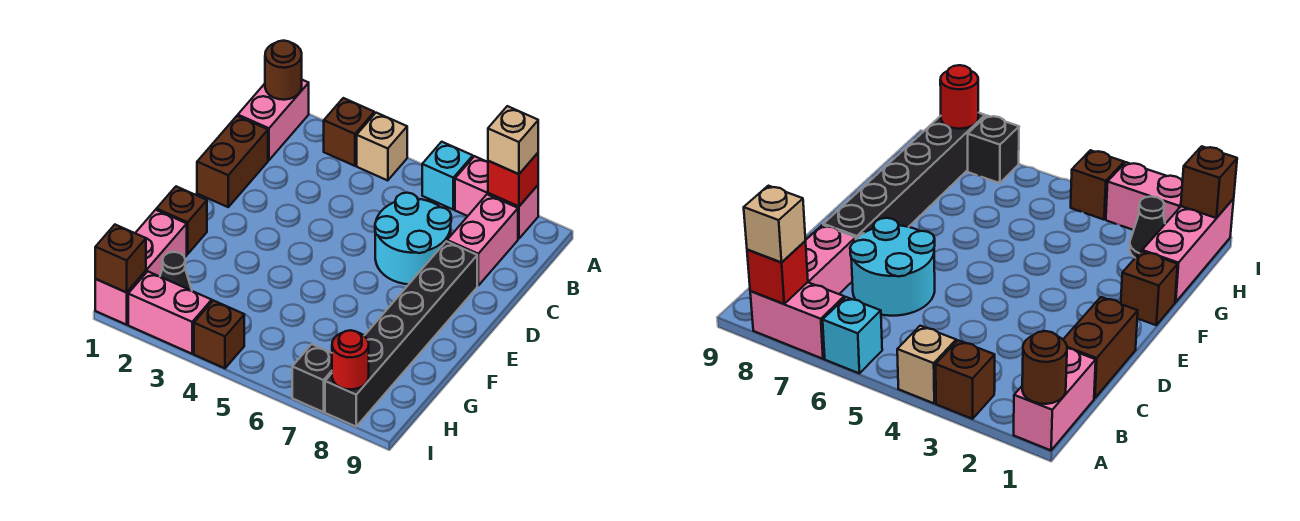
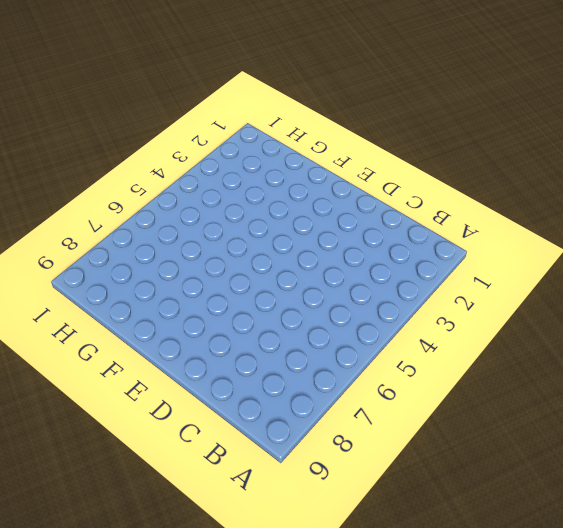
none -> pink 1x2 brick [238,80,309,160]
none -> brown 1x1 brick [324,98,374,166]
none -> tan 1x1 brick [357,113,407,181]

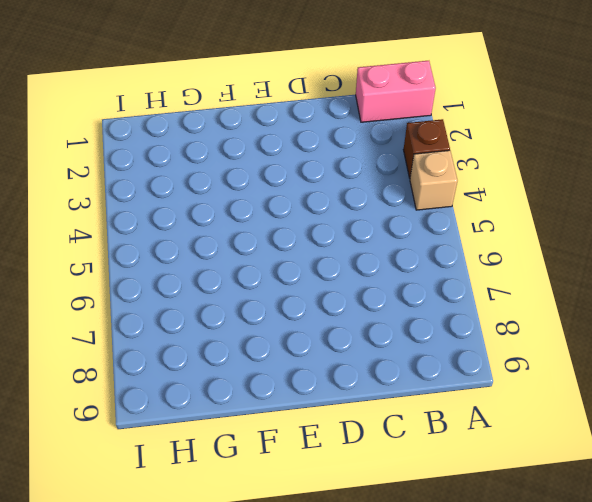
none -> cyan 1x1 brick [422,142,473,209]
none -> pink 1x2 brick [455,156,538,239]
none -> pink 1x2 brick [447,194,518,286]

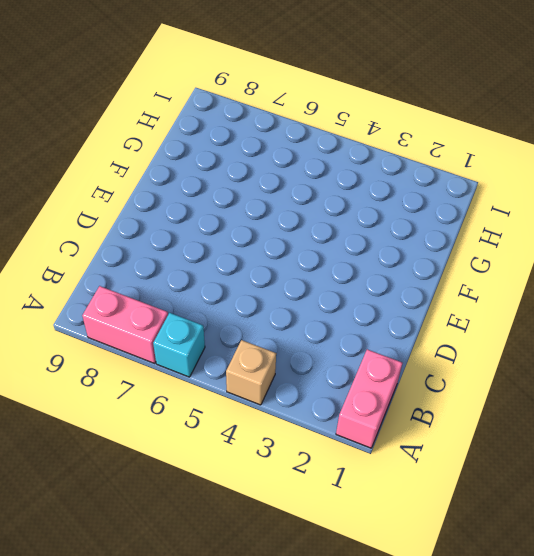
none -> brown 1x1 brick [324,98,374,166]
none -> pink 1x2 brick [447,194,518,286]
none -> brown 1x2 brick [197,116,268,207]

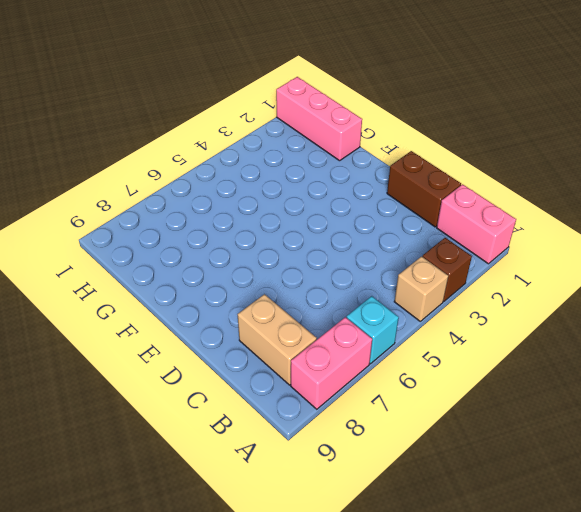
tan 1x2 brick [238,294,317,385] -> pink 1x2 brick [447,194,518,286]
none -> cyan 2x2 round brick [375,193,451,284]
none -> black 1x6 brick [325,241,477,426]
none -> brown 1x1 brick [156,186,207,254]

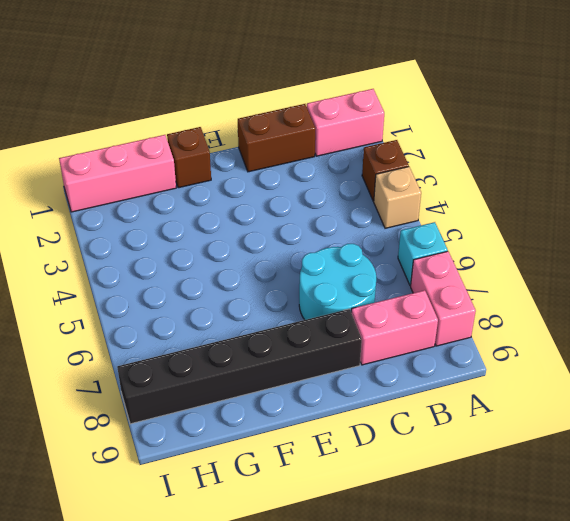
none -> black 1x1 cone [160,252,192,291]
none -> pink 1x2 brick [128,271,212,354]
none -> brown 1x1 brick [194,300,244,368]

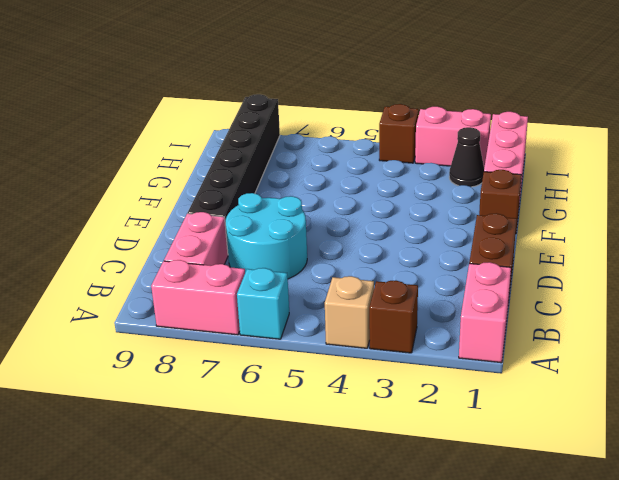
none -> black 1x1 brick [292,344,332,412]
none -> brown 1x1 round brick [265,41,302,100]
none -> red 1x1 brick [488,153,538,206]

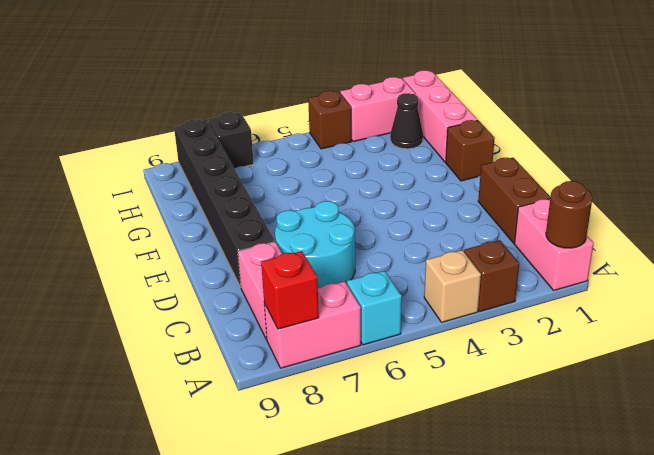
none -> brown 1x1 brick [95,225,146,292]
none -> red 1x1 round brick [332,330,369,390]
none -> tan 1x1 brick [488,106,538,174]

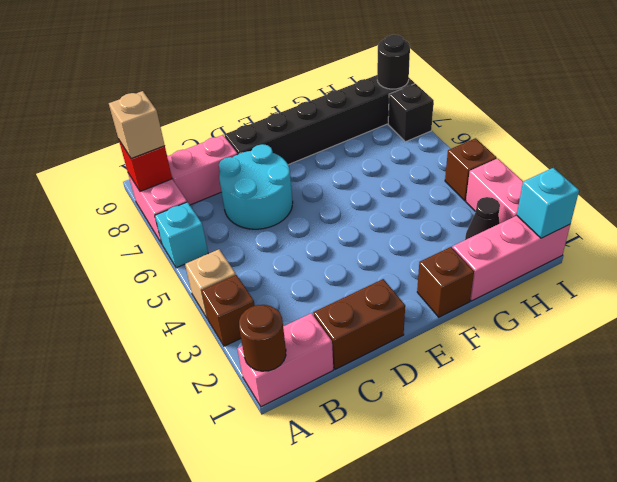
cyan 1x1 brick [517,168,579,238] -> brown 1x1 brick [95,225,146,292]
black 1x1 round brick [377,35,410,89] -> red 1x1 round brick [332,330,369,390]

